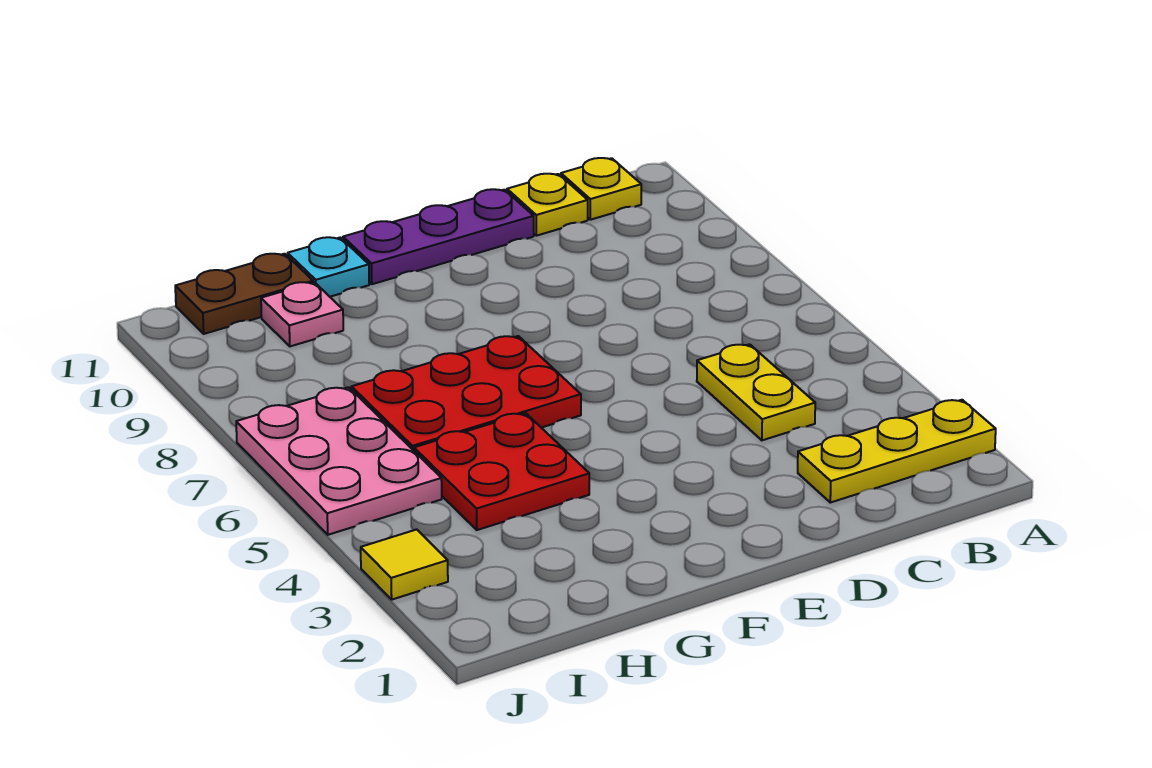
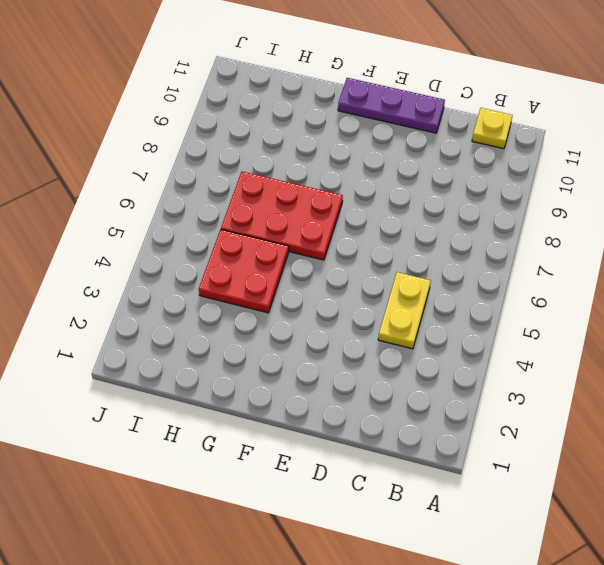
none -> yellow 1x3 plate [798,400,996,503]
none -> yellow 1x1 plate [507,174,588,236]
none -> cyan 1x1 plate [288,237,369,297]

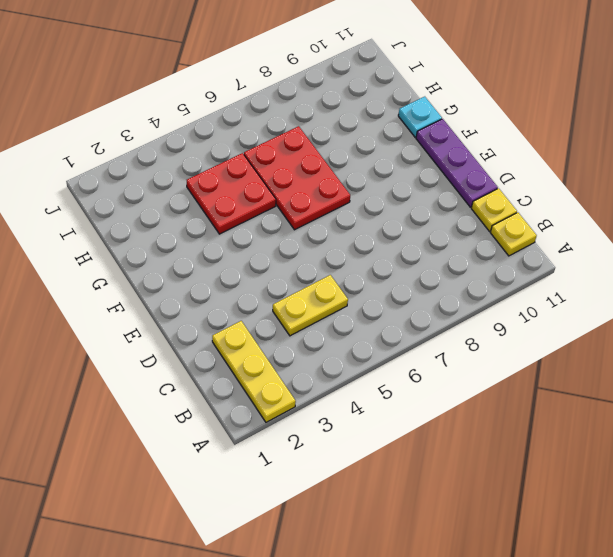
none -> pink 1x1 plate [261,282,343,346]
none -> brown 1x2 plate [175,254,313,334]
none -> pink 2x3 plate [236,387,442,535]

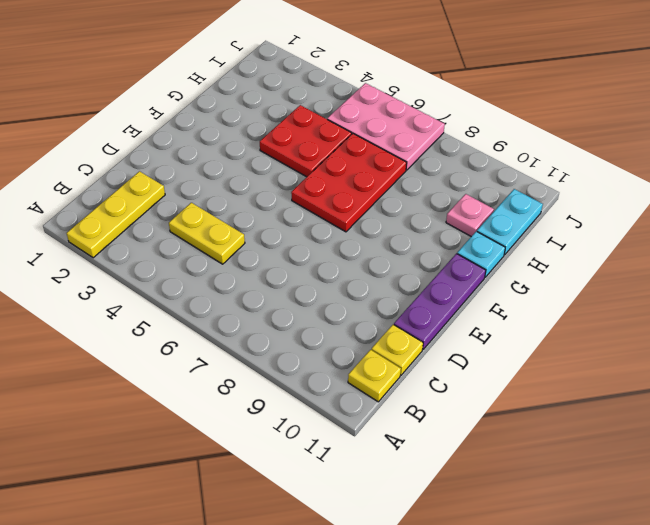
cyan 1x2 plate [477,189,543,255] -> brown 1x2 plate [175,254,313,334]
none -> yellow 1x1 tile [361,530,448,600]

